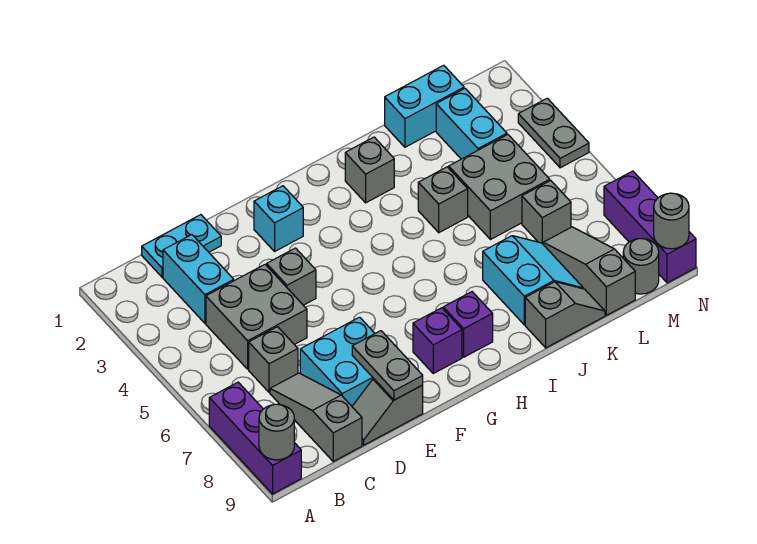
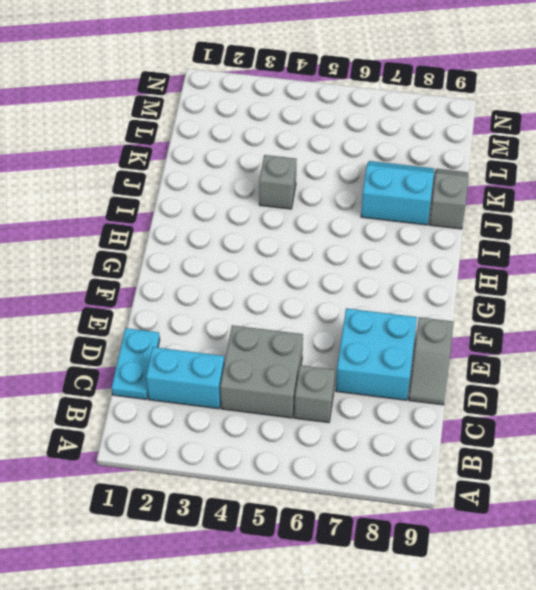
none -> purple 1x3 brick [209,382,301,494]
none -> grey 1x3 slope [270,373,362,461]
none -> grey 1x1 brick [267,248,316,305]

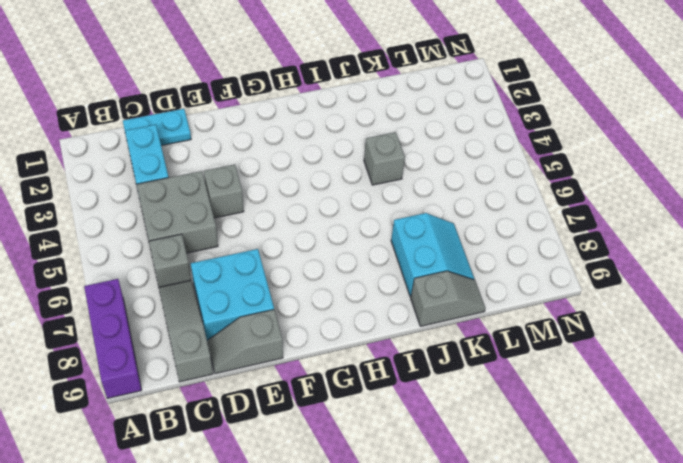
none -> cyan 1x1 brick [254,186,303,251]
none -> purple 1x1 brick [413,308,462,373]
none -> purple 1x1 brick [443,292,493,357]

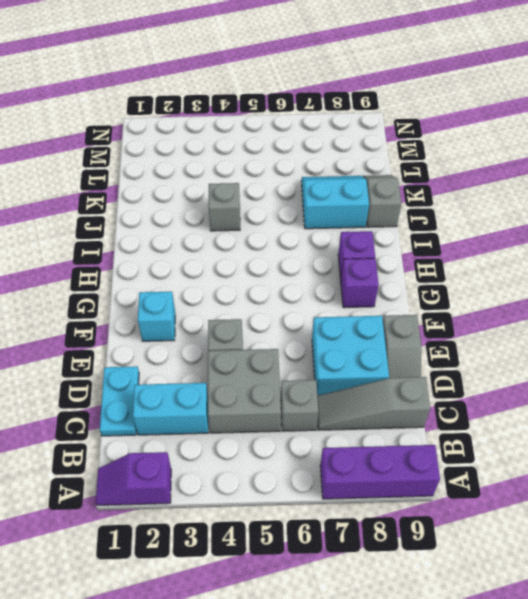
purple 1x2 slope [96,452,171,505] -> none
none -> grey 1x1 brick [345,137,394,203]
none -> cyan 1x2 brick [385,65,464,147]
none -> grey 2x2 brick [449,135,550,240]

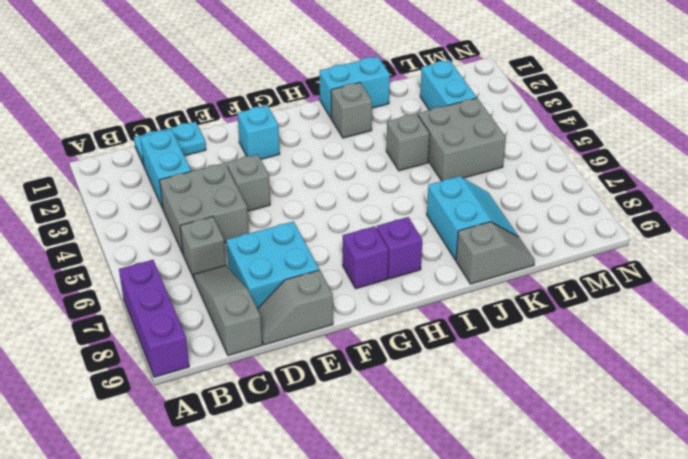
cyan 1x2 brick [320,56,390,118] -> cyan 1x2 brick moved to [385,65,464,147]
none -> grey 1x1 brick [522,181,571,244]
none -> grey 1x3 slope [543,227,635,315]
none -> grey 1x1 round brick [623,238,659,294]

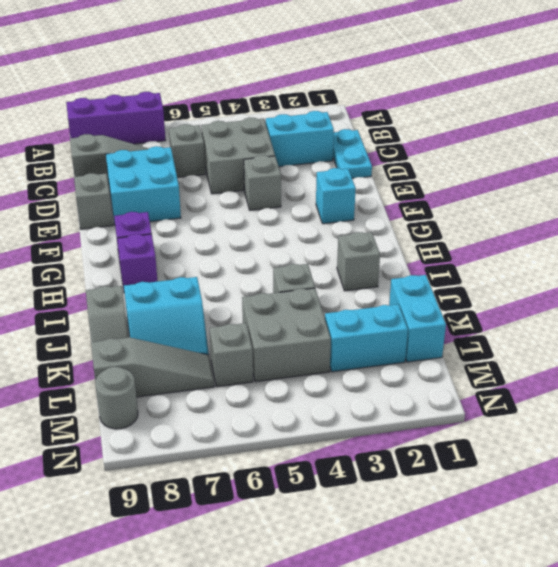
none -> grey 1x2 plate [518,98,589,168]
none -> purple 1x3 brick [604,171,696,283]
none -> grey 1x1 round brick [259,404,294,460]

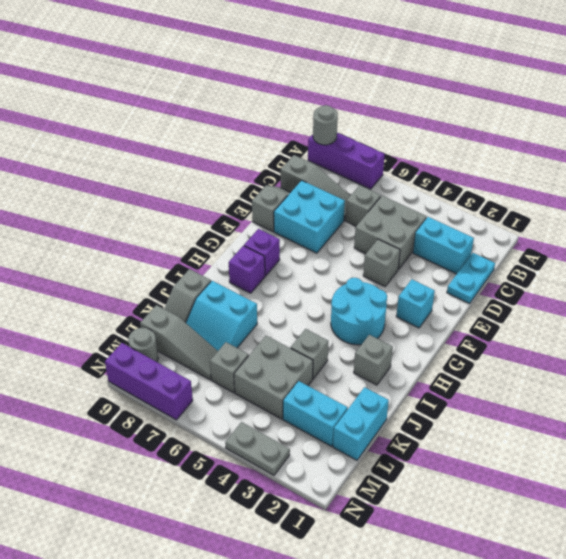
cyan 2x2 round brick [331,278,387,345] -> none
none -> grey 1x2 plate [352,331,423,400]
none -> grey 1x1 round brick [654,193,689,249]

